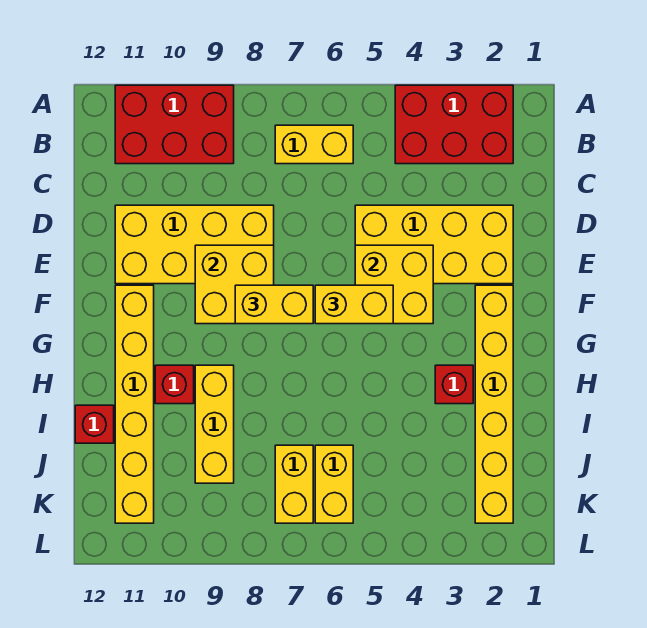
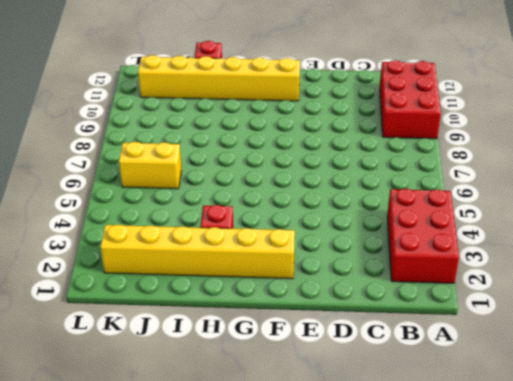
none -> yellow 1x2 brick [275,125,353,164]
none -> yellow 2x4 brick [355,205,513,284]
none -> yellow 2x4 brick [115,205,274,284]

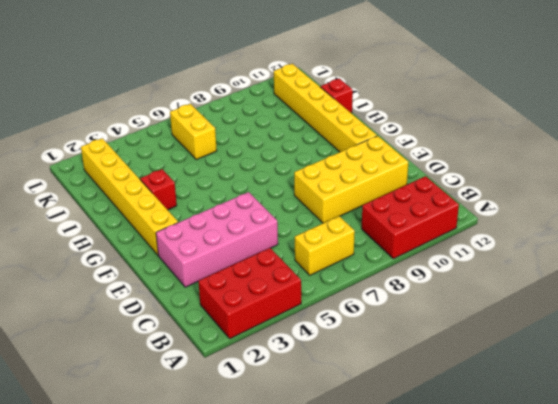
pink 2x4 brick [156,192,278,287] -> yellow 2x4 brick [355,205,513,284]
none -> yellow 1x3 brick [195,365,234,483]
none -> red 1x1 brick [155,365,194,404]
none -> yellow 1x2 brick [275,445,313,523]

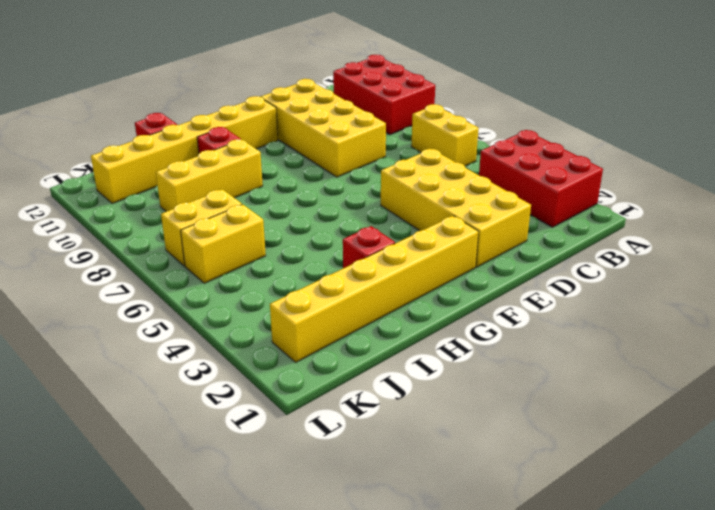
none -> yellow 2x2 brick [355,245,433,324]
none -> yellow 2x2 brick [195,245,274,324]
none -> yellow 1x2 brick [315,285,393,324]

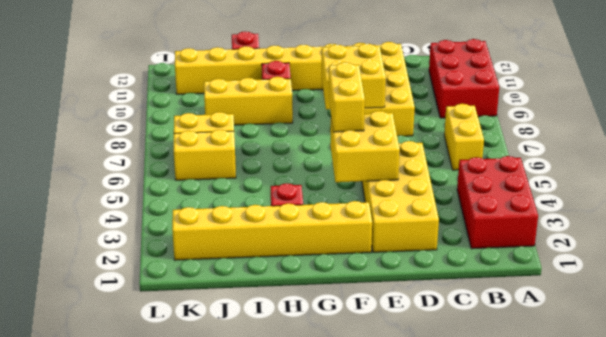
none -> yellow 1x2 brick [235,285,313,324]

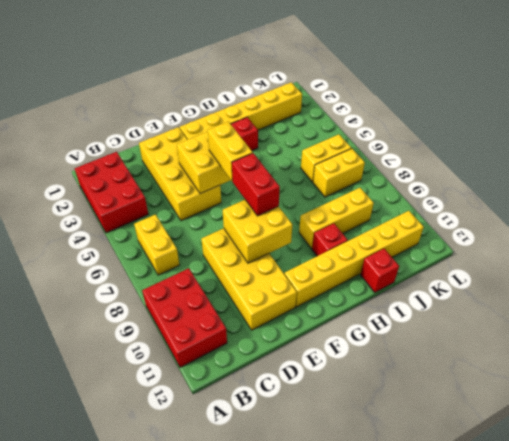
red 1x2 brick [232,153,280,216] -> yellow 1x2 brick [235,285,313,324]

